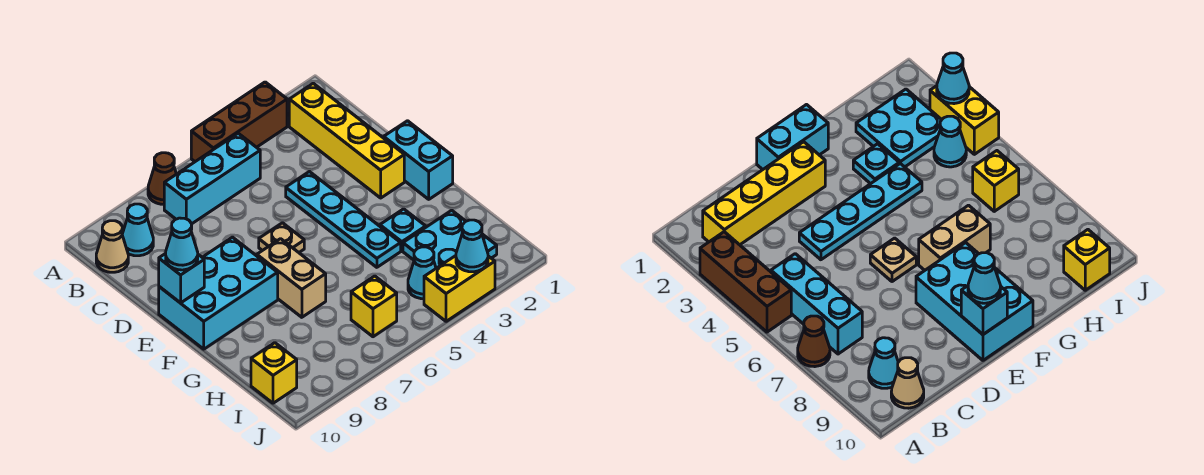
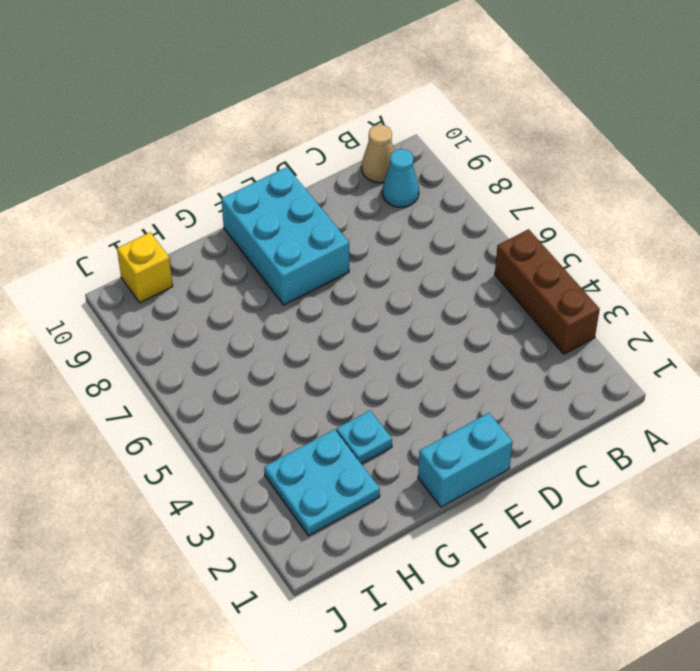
none -> brown 1x1 cone [148,153,176,204]
none -> yellow 1x4 brick [289,83,404,198]
none -> cyan 1x3 brick [164,133,260,224]

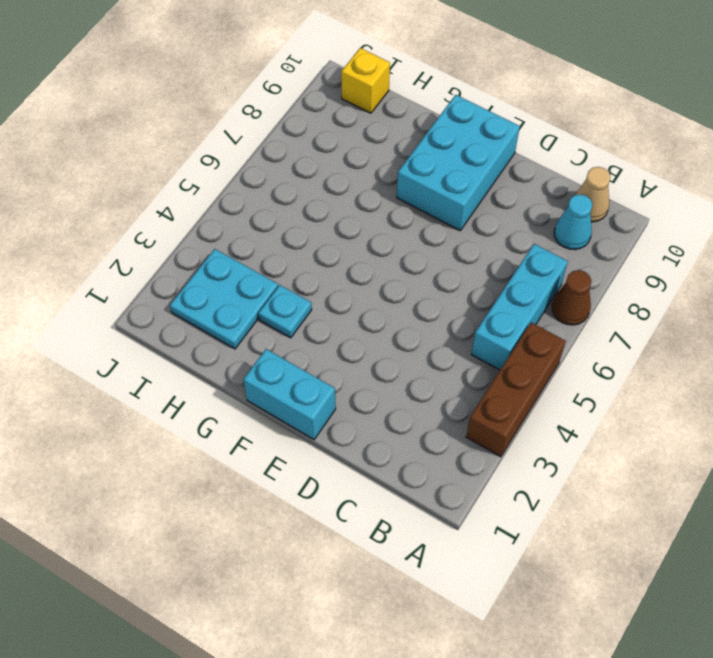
none -> yellow 1x4 brick [289,83,404,198]
none -> cyan 1x4 plate [286,172,401,267]
none -> tan 1x1 plate [259,223,304,252]

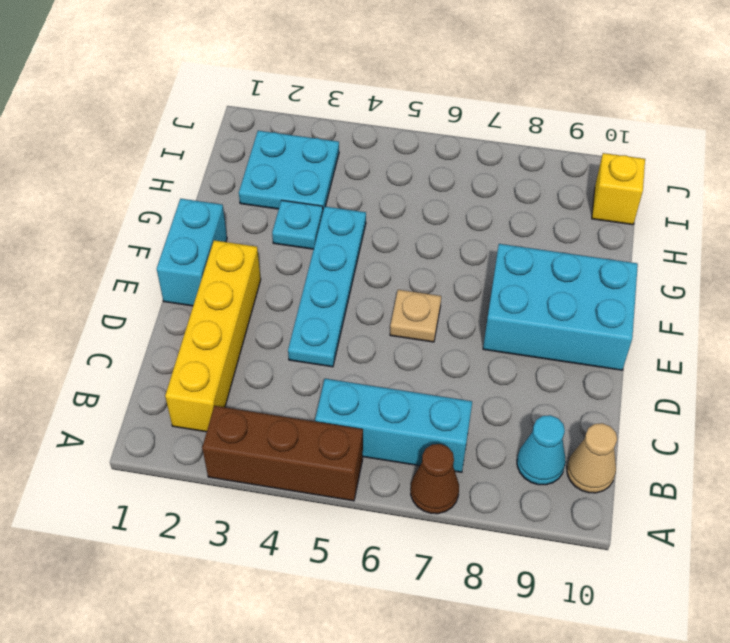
none -> tan 1x2 brick [257,239,326,317]
none -> cyan 1x1 cone [408,247,436,299]
none -> yellow 1x1 brick [351,276,397,337]

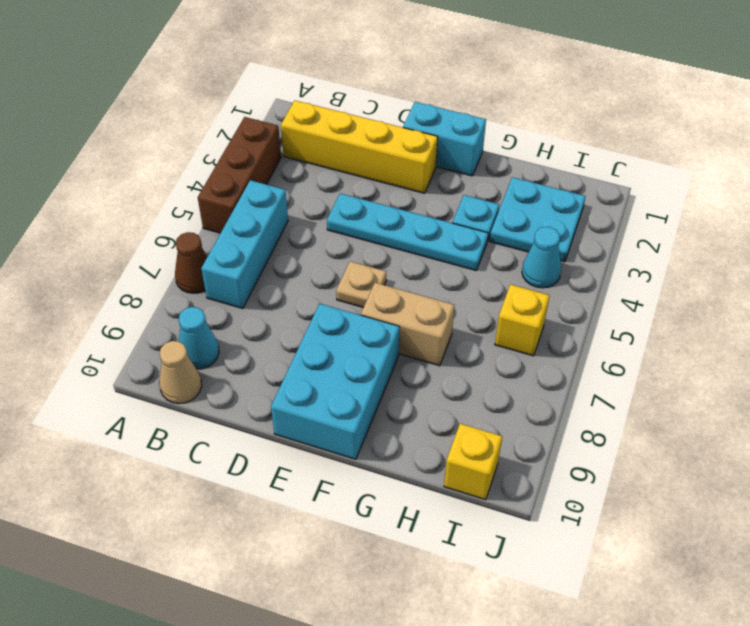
none -> yellow 1x2 brick [424,256,495,321]
none -> cyan 1x1 brick [159,253,204,303]
none -> cyan 1x1 cone [456,220,488,272]

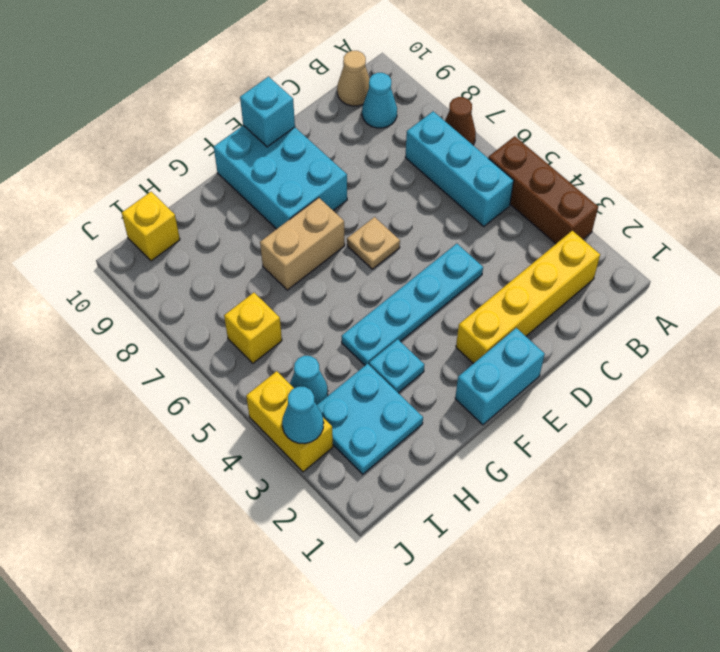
none -> cyan 1x1 cone [166,218,198,270]

